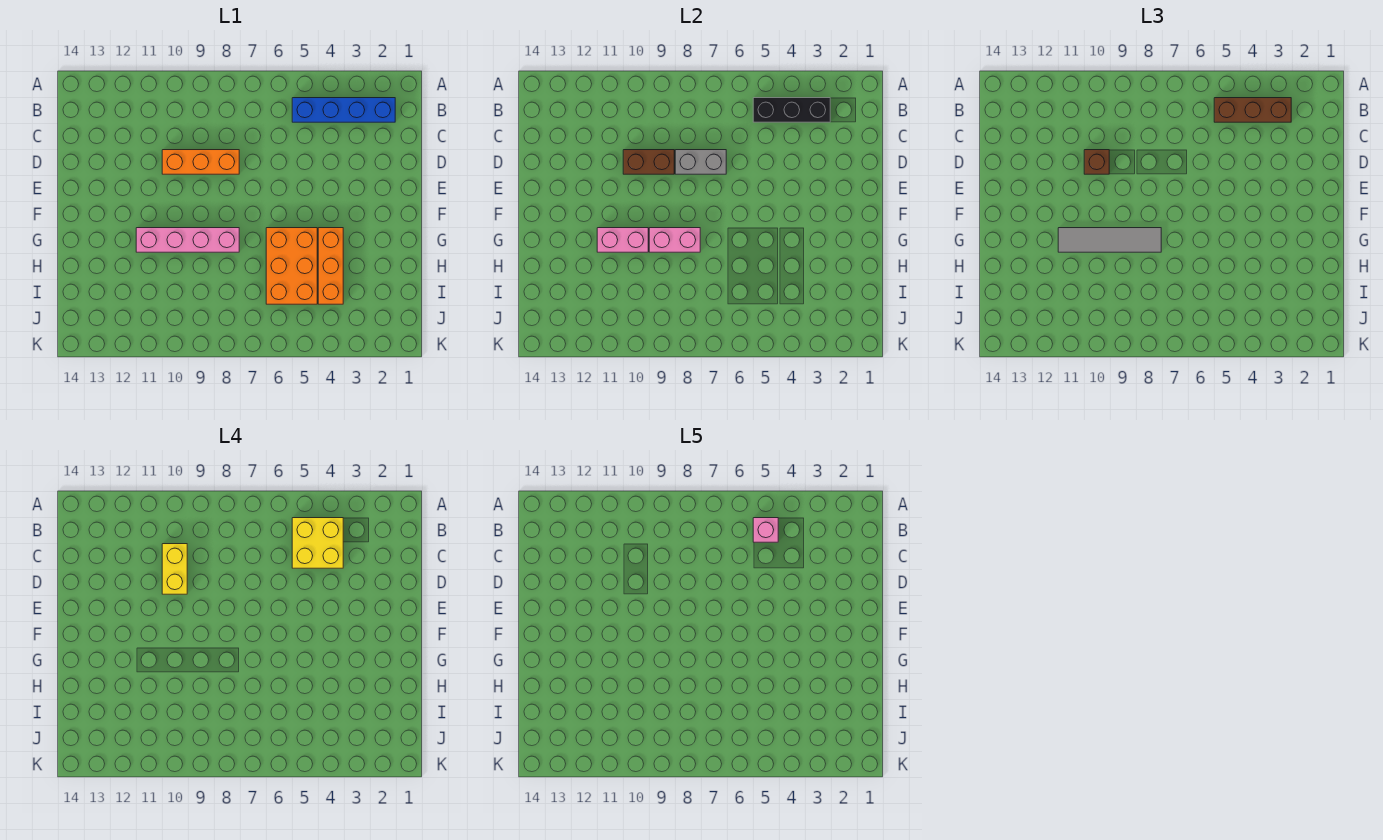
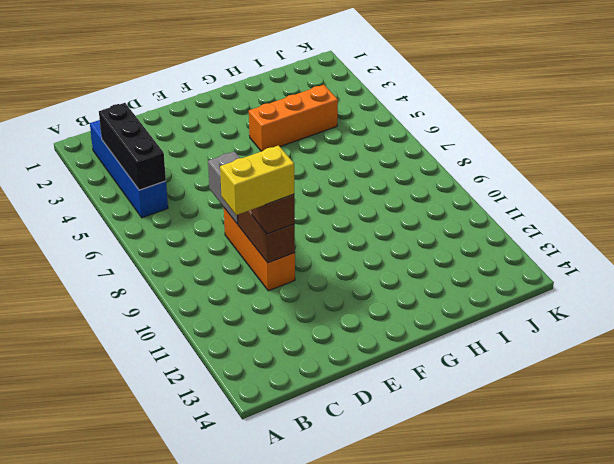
none -> orange 2x3 brick [266,228,317,304]
none -> pink 1x4 brick [136,228,239,252]
none -> pink 1x2 brick [649,228,700,252]

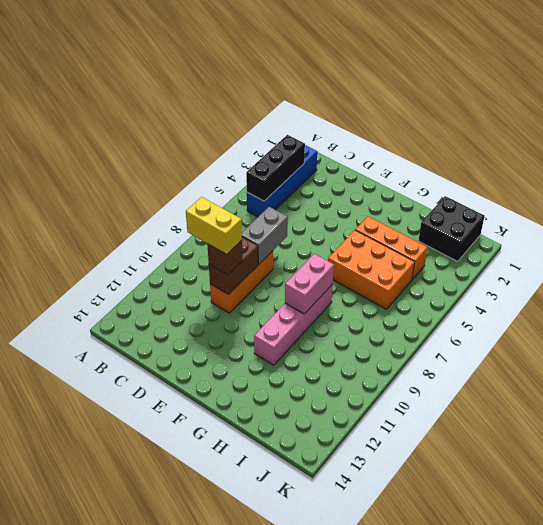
black 2x2 brick [418,196,485,261] -> none
none -> pink 1x2 brick [597,228,648,252]
none -> brown 1x3 brick [1214,98,1291,122]
none -> grey 1x4 tile [1058,228,1161,252]

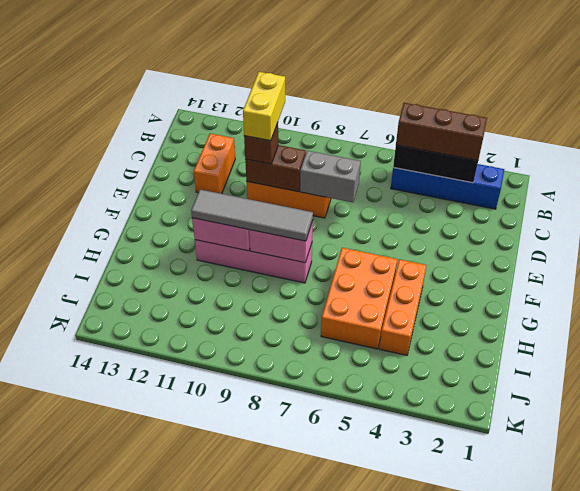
orange 1x2 brick [194,134,235,194] -> none
none -> yellow 2x2 brick [292,518,343,568]
none -> pink 1x1 brick [753,518,778,542]

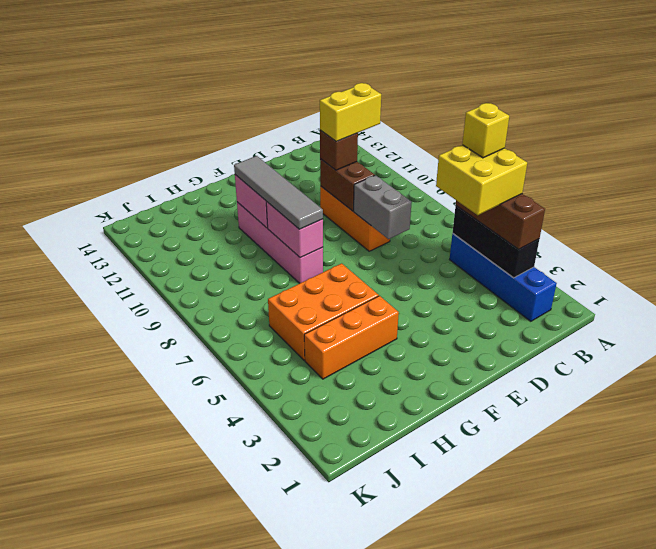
yellow 1x1 brick [462,103,509,158] -> pink 1x1 brick [753,518,778,542]

